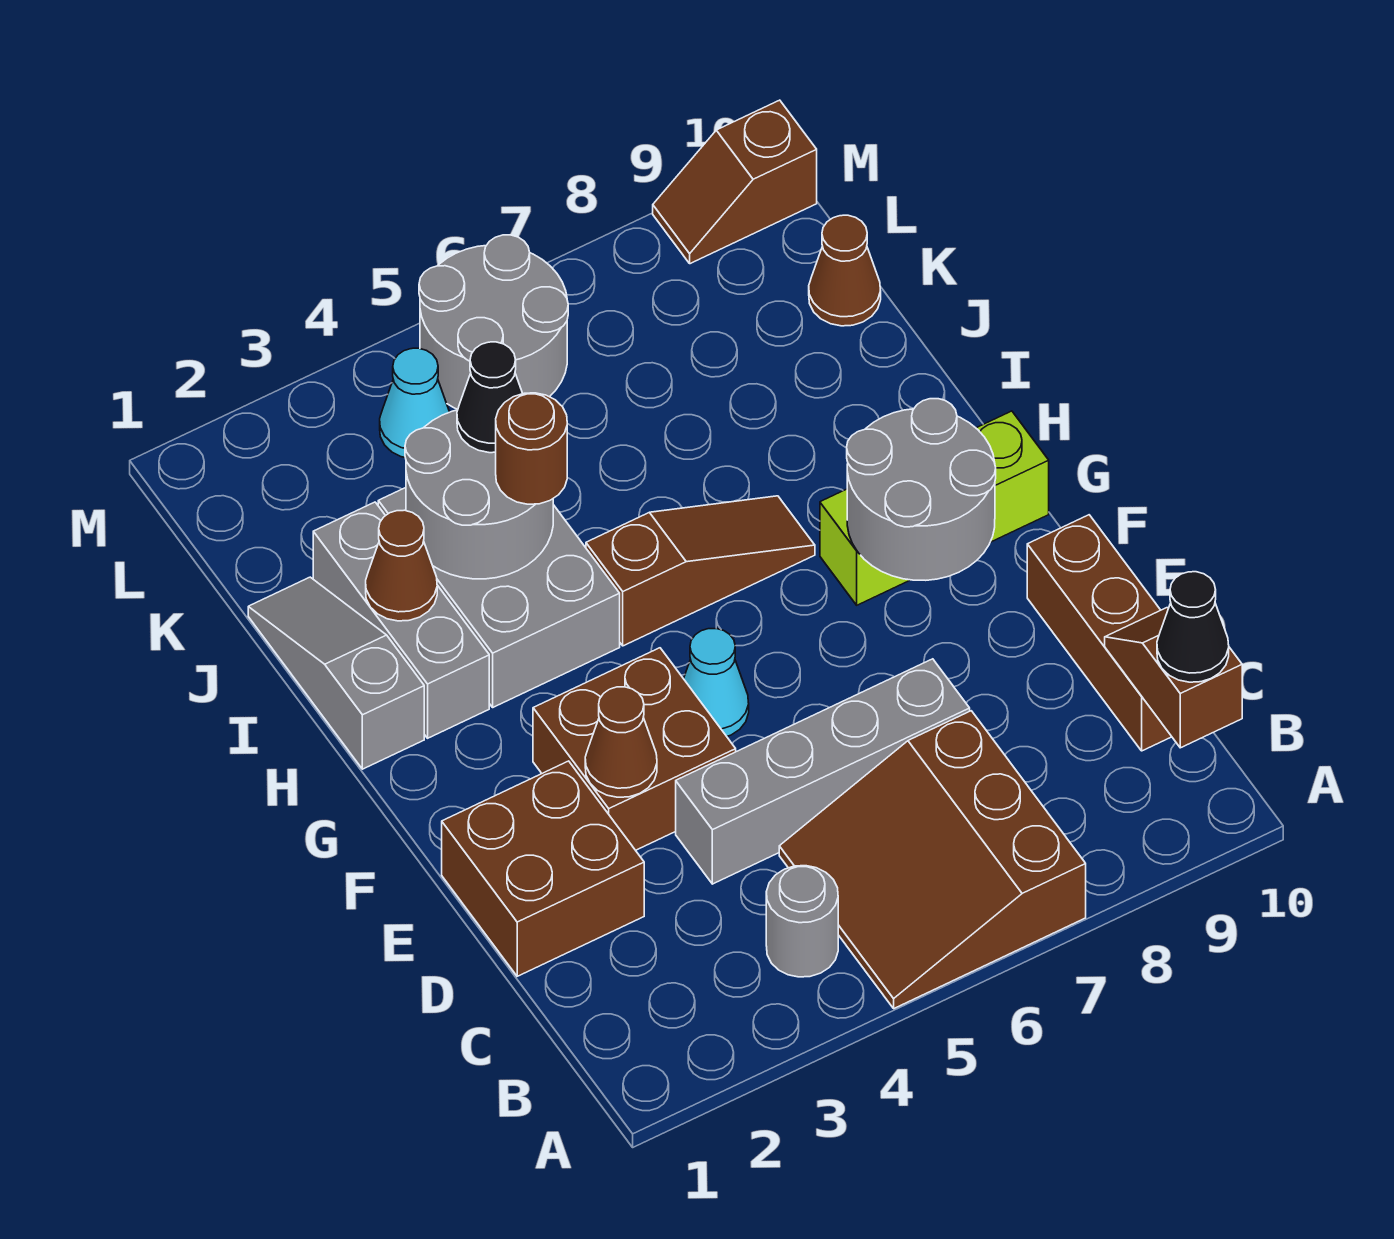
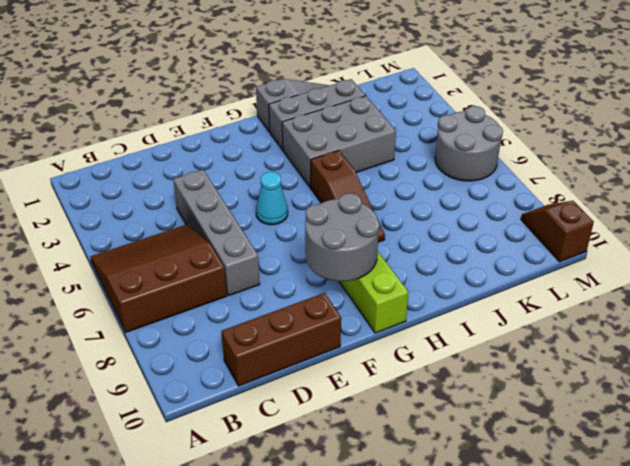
none -> grey 1x1 round brick [766,866,838,977]
none -> brown 2x2 brick [442,761,644,976]
none -> brown 2x2 brick [533,648,736,850]

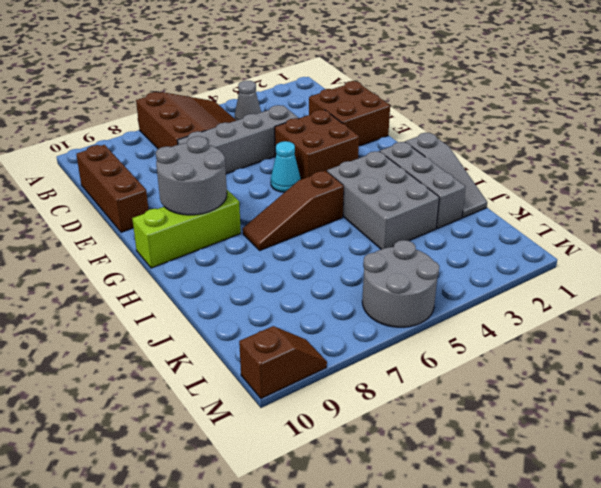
grey 1x1 cone [235,81,261,120] -> grey 1x1 round brick [766,866,838,977]
none -> brown 1x1 cone [809,215,881,326]
none -> cyan 1x1 cone [380,348,449,457]
none -> brown 1x2 slope [1105,608,1242,748]

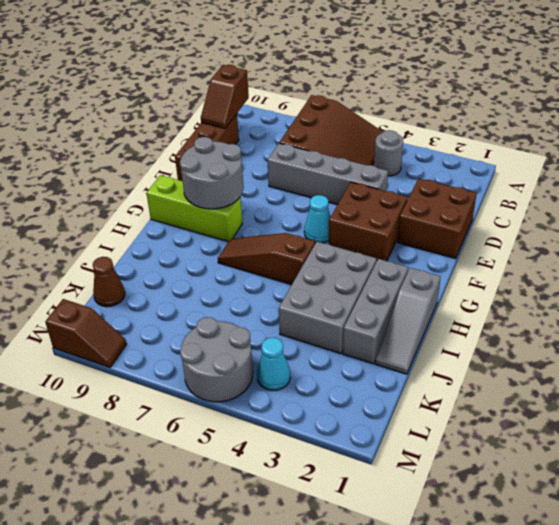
none -> brown 1x1 cone [585,687,657,797]
none -> brown 1x1 cone [366,510,437,621]
none -> grey 2x2 round brick [405,410,553,579]

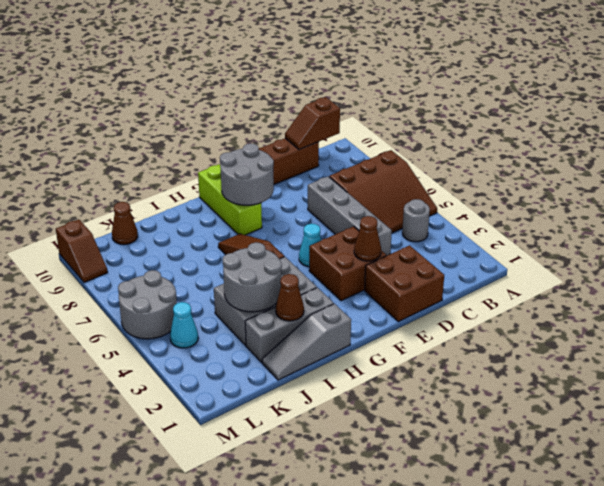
none -> black 1x1 cone [1157,572,1229,682]
none -> brown 1x1 round brick [496,393,567,504]
none -> black 1x1 cone [457,342,523,453]

